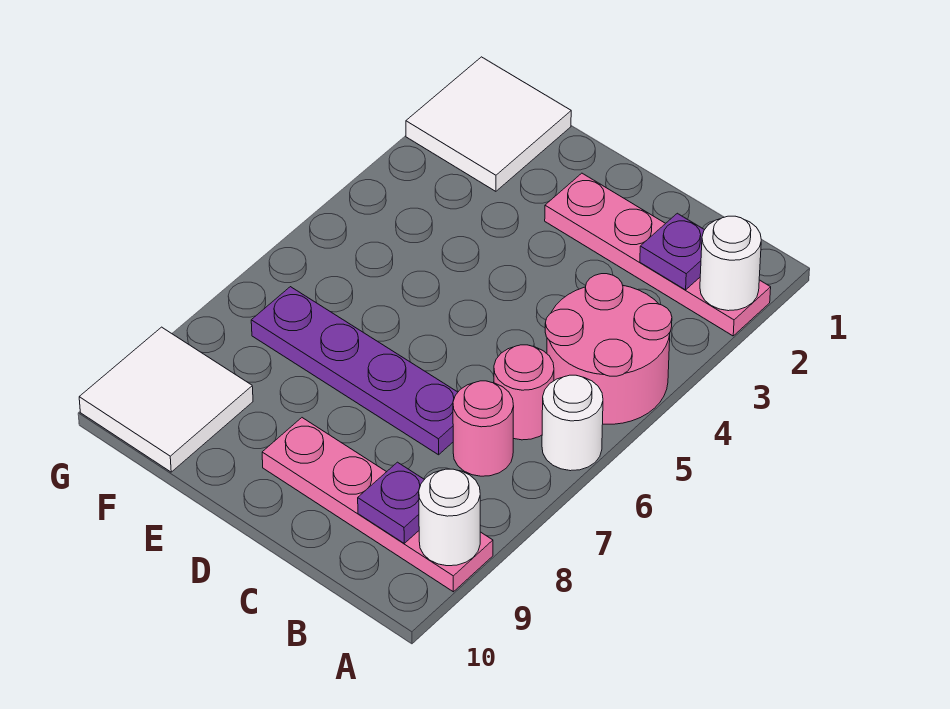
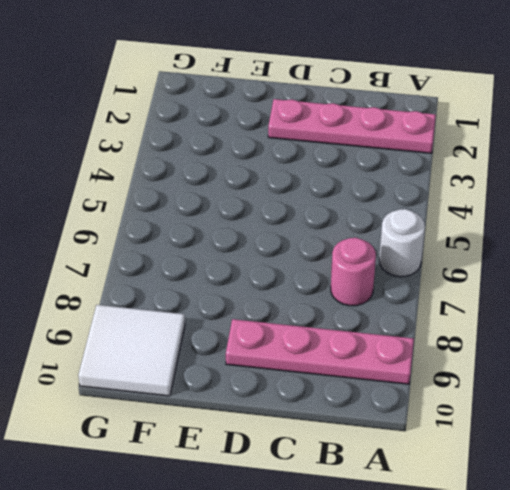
none -> pink 2x2 round brick [545,274,672,424]
none -> pink 1x1 round brick [494,345,554,440]
none -> purple 1x4 plate [251,287,458,455]

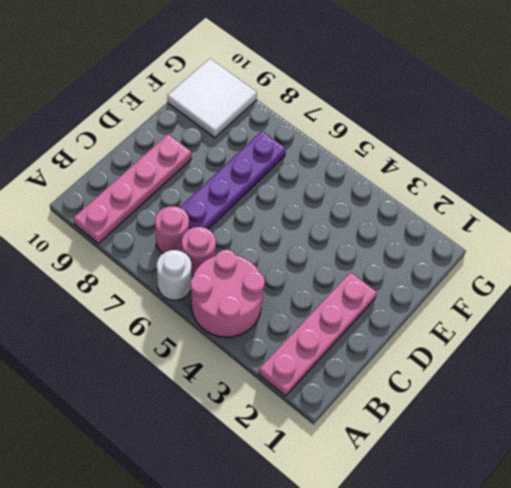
none -> white 2x2 tile [406,57,571,191]
none -> white 1x1 round brick [700,216,761,311]
none -> white 1x1 round brick [419,469,480,566]

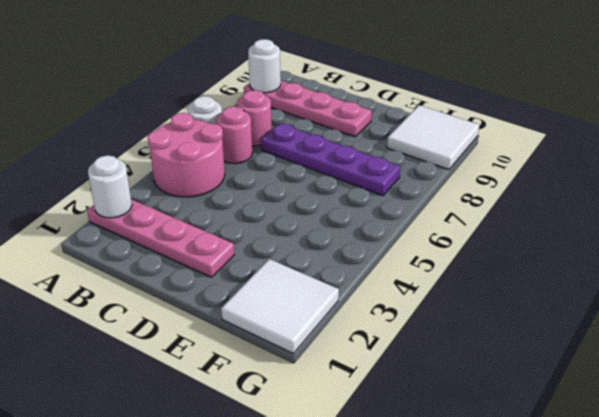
none -> purple 1x1 plate [640,213,704,290]
none -> purple 1x1 plate [358,462,424,543]

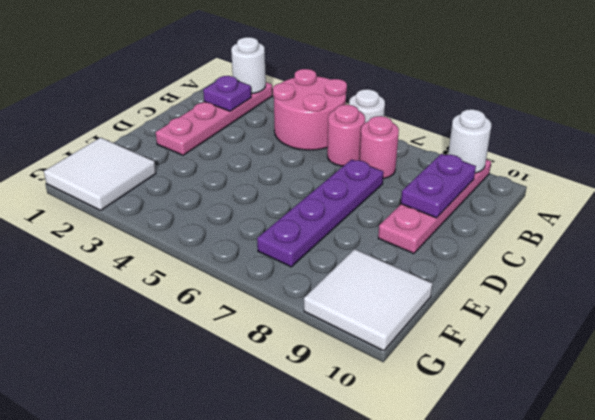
purple 1x2 plate [401,154,476,218] -> purple 1x1 plate [358,462,424,543]

